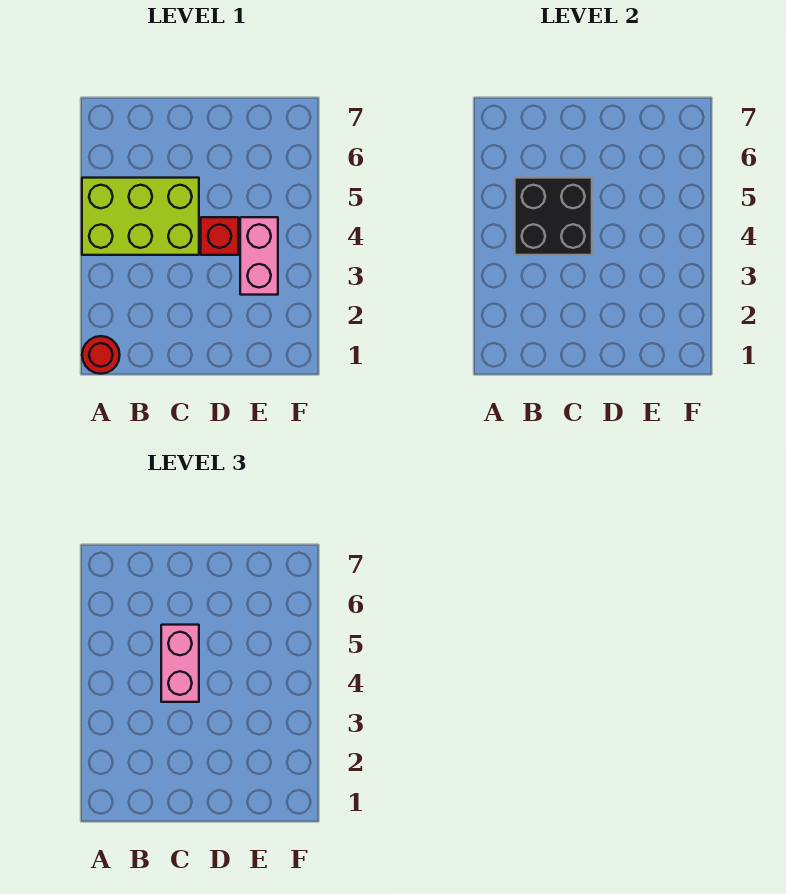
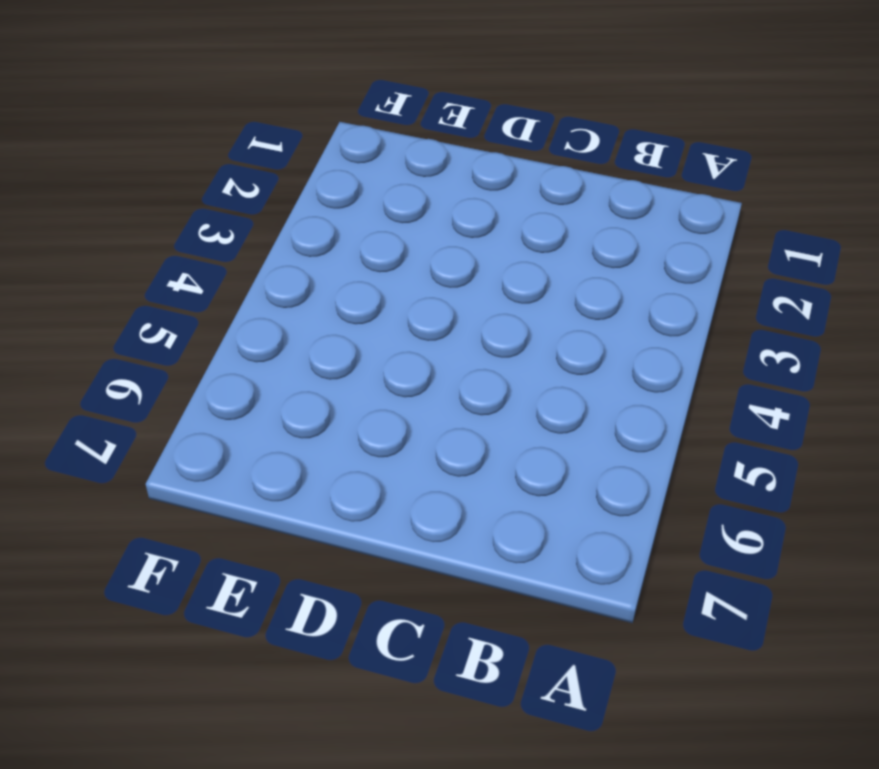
none -> red 1x1 round brick [82,336,120,374]
none -> lime 2x3 brick [82,178,199,255]

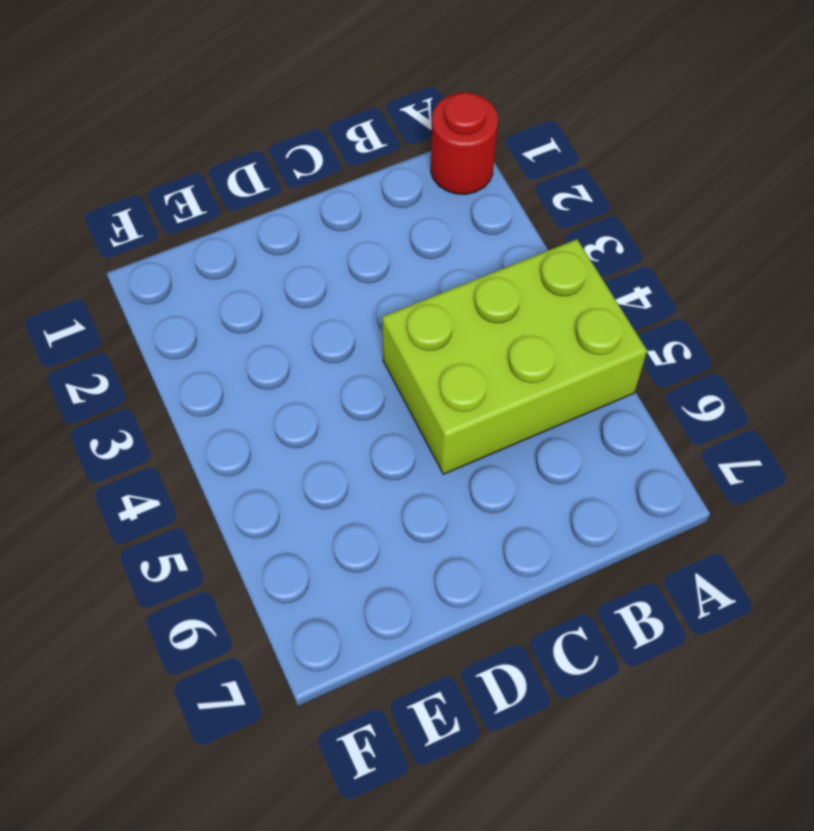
none -> red 1x1 brick [201,217,238,255]
none -> pink 1x2 brick [240,217,278,295]

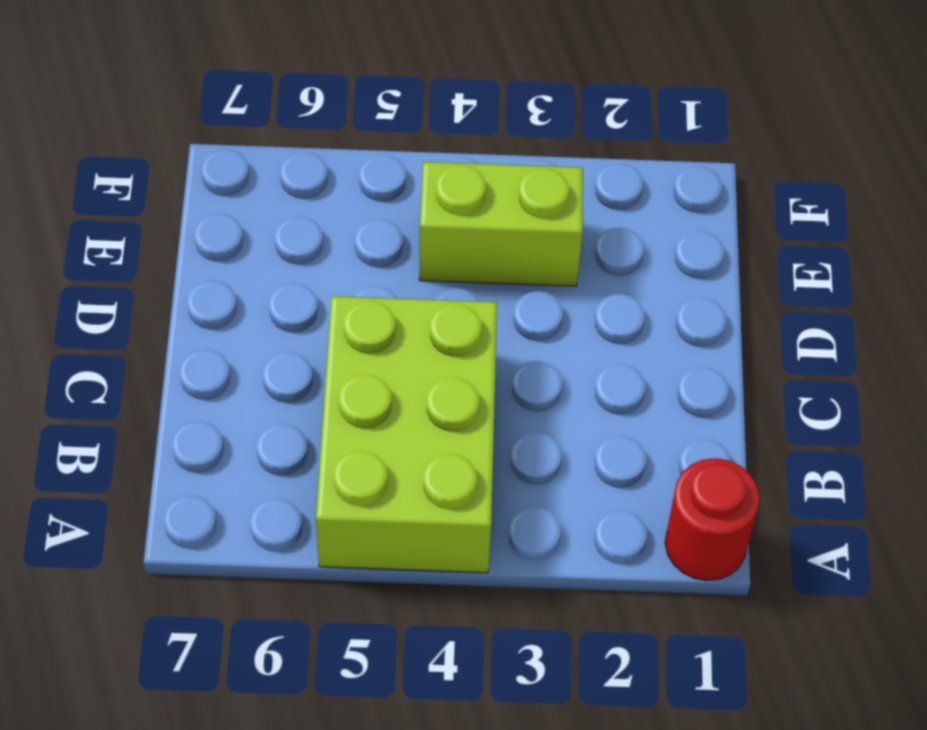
lime 1x2 brick [419,162,583,286] -> pink 1x2 brick [240,217,278,295]
none -> red 1x1 brick [201,217,238,255]
none -> black 2x2 brick [515,178,592,255]

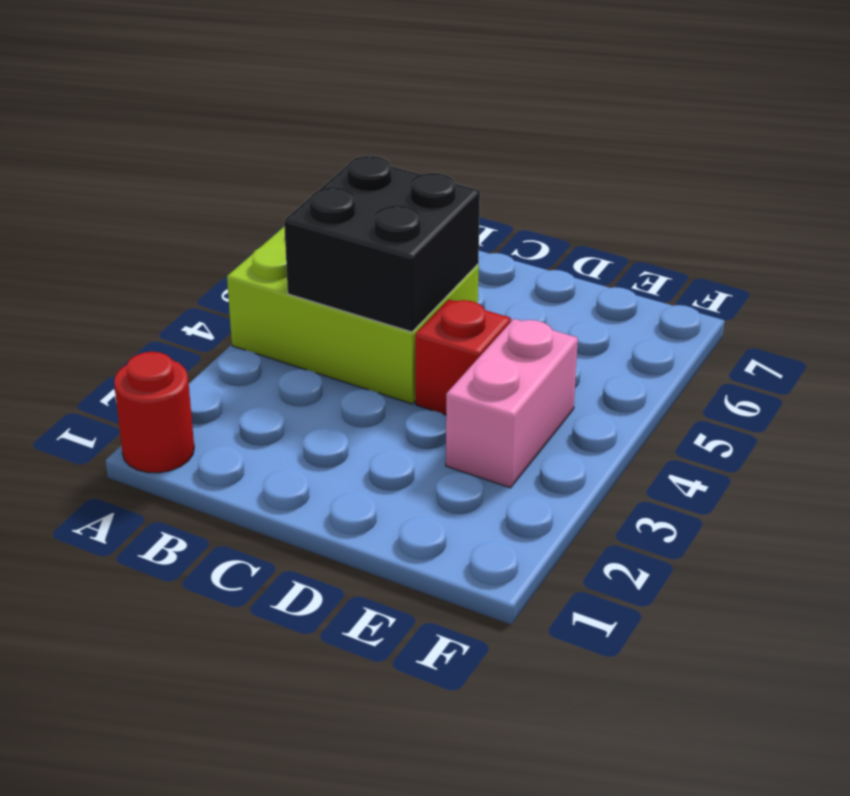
none -> pink 1x2 brick [161,625,199,702]

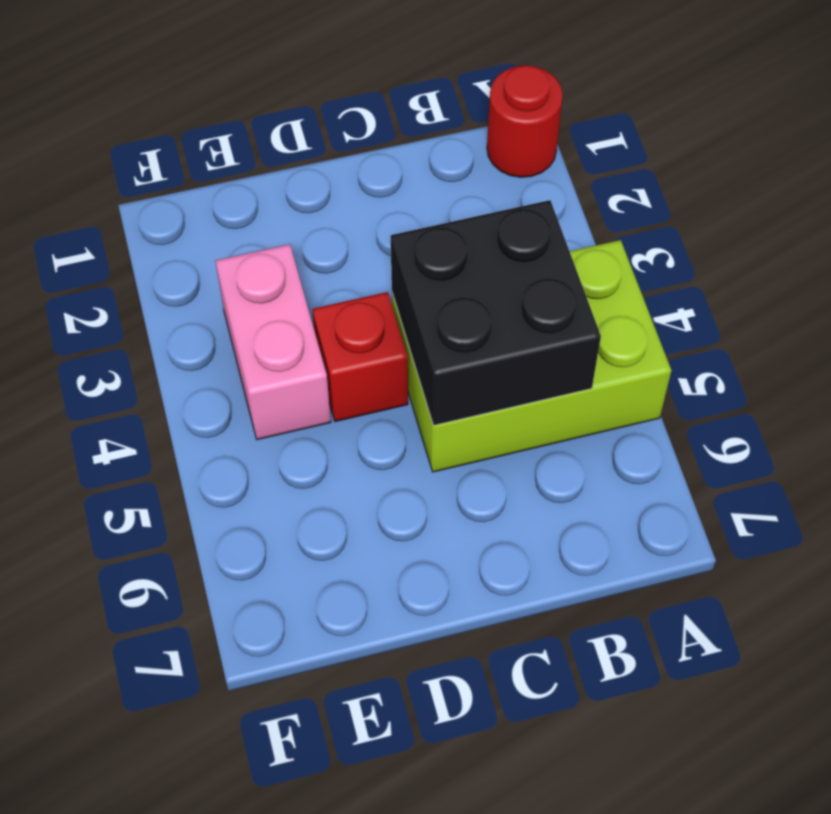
none -> pink 1x2 brick [161,625,199,702]

